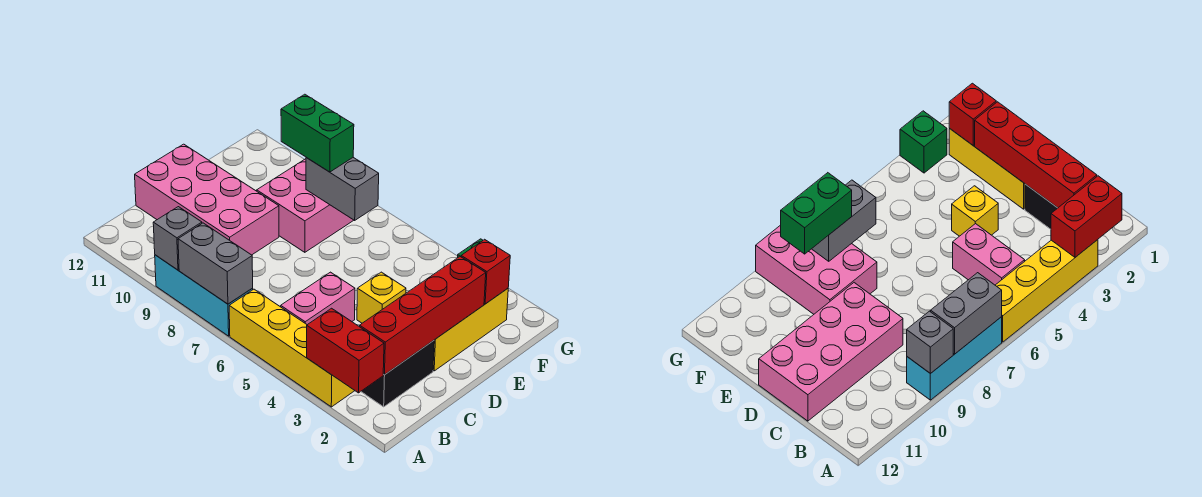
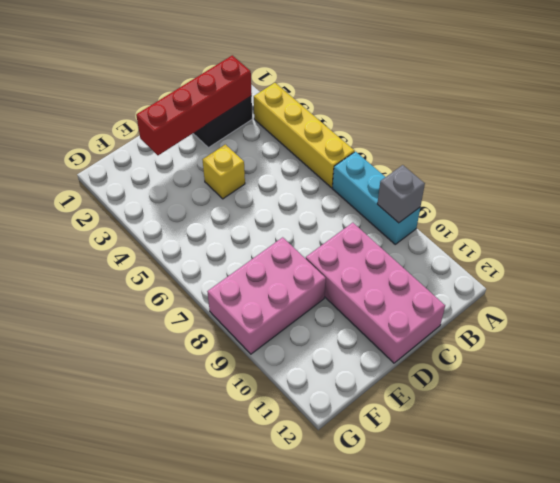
none -> pink 1x2 brick [281,272,355,325]
none -> yellow 1x3 brick [433,289,508,371]
none -> green 1x1 brick [900,111,947,173]

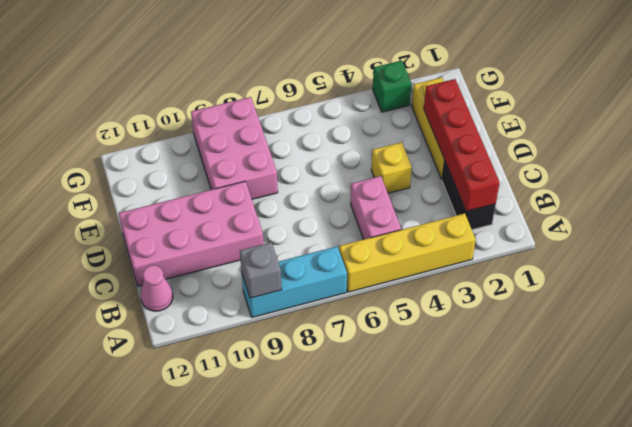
pink 1x1 cone [141,265,173,311] -> none
none -> red 1x2 brick [307,308,384,393]
none -> grey 1x2 brick [178,223,253,304]
none -> red 1x1 brick [461,239,510,304]

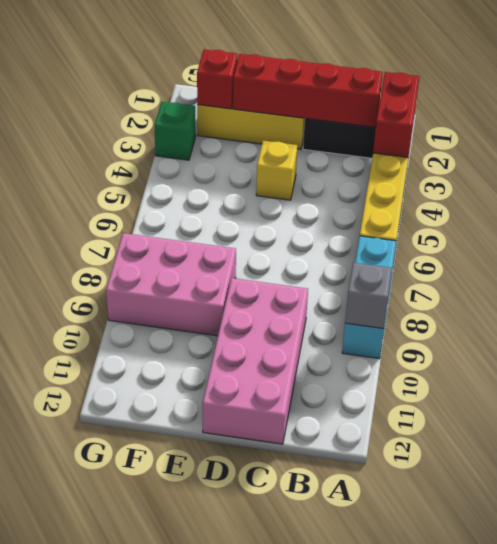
none -> pink 1x2 brick [281,272,355,325]
none -> grey 1x2 brick [178,223,253,304]
none -> grey 1x2 brick [306,158,379,220]

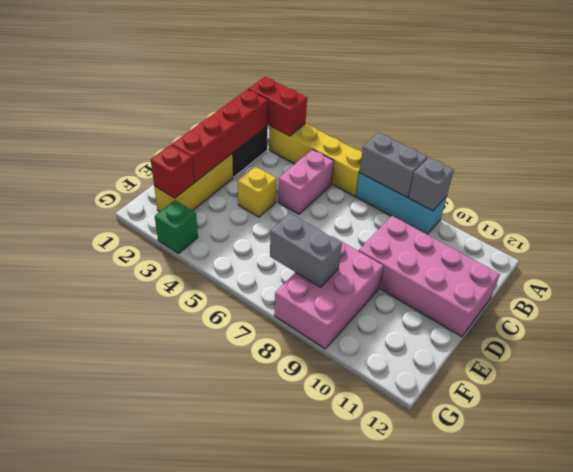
none -> green 1x2 brick [281,94,354,172]

